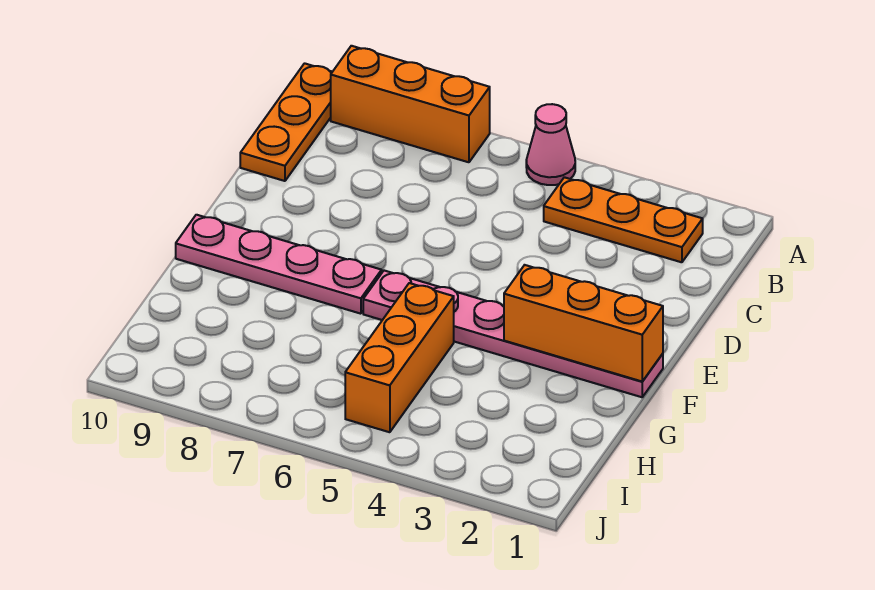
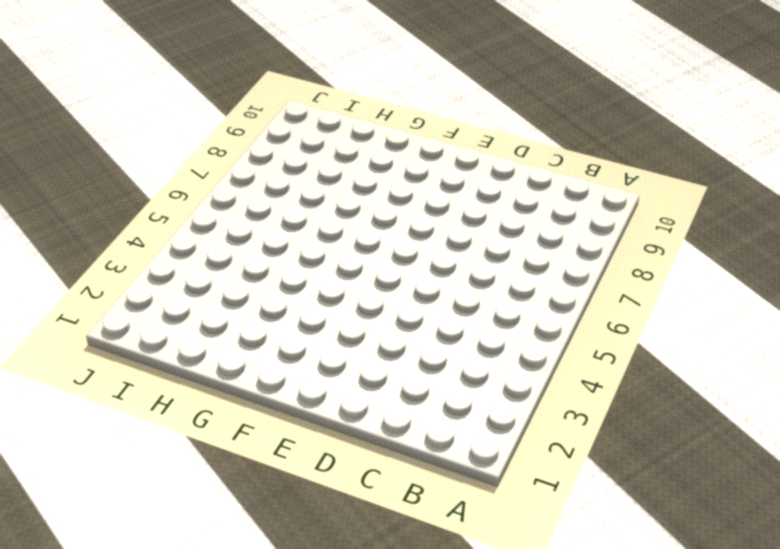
none -> pink 1x1 cone [526,104,575,185]
none -> orange 1x3 brick [331,46,490,162]

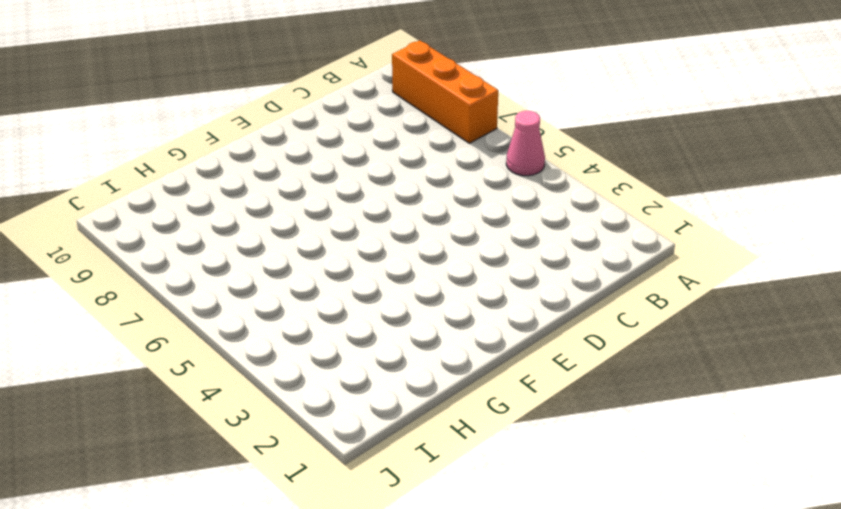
none -> orange 1x3 plate [240,63,332,181]
none -> orange 1x3 plate [544,177,703,262]

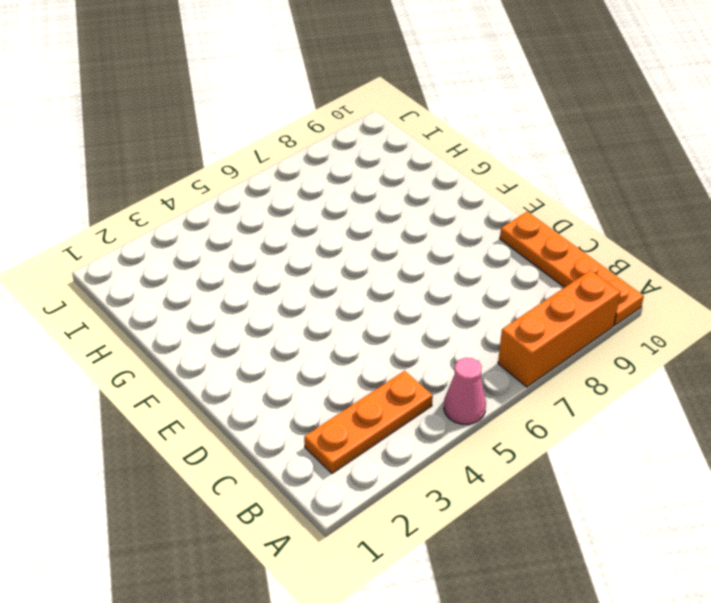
orange 1x4 plate [500,212,644,325] -> orange 1x3 plate [240,63,332,181]
none -> pink 1x6 plate [363,271,663,397]
none -> pink 1x4 plate [176,215,382,314]

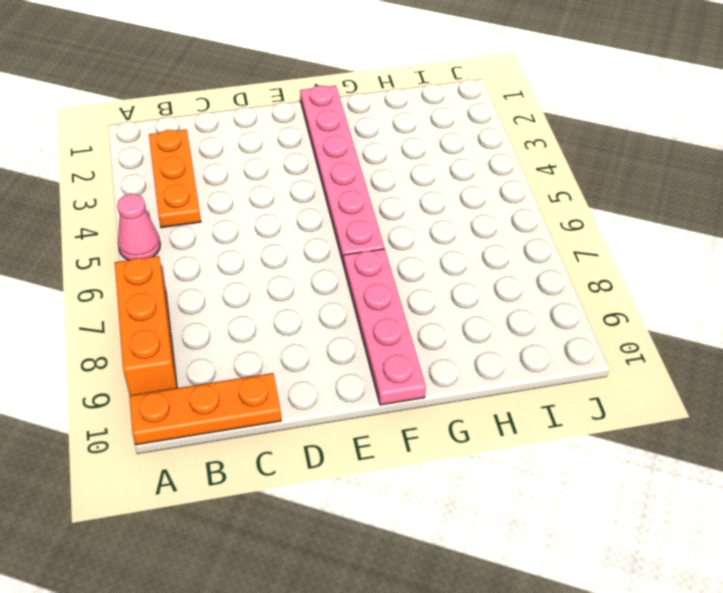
none -> orange 1x3 brick [345,283,454,432]
none -> orange 1x3 brick [504,265,663,381]

